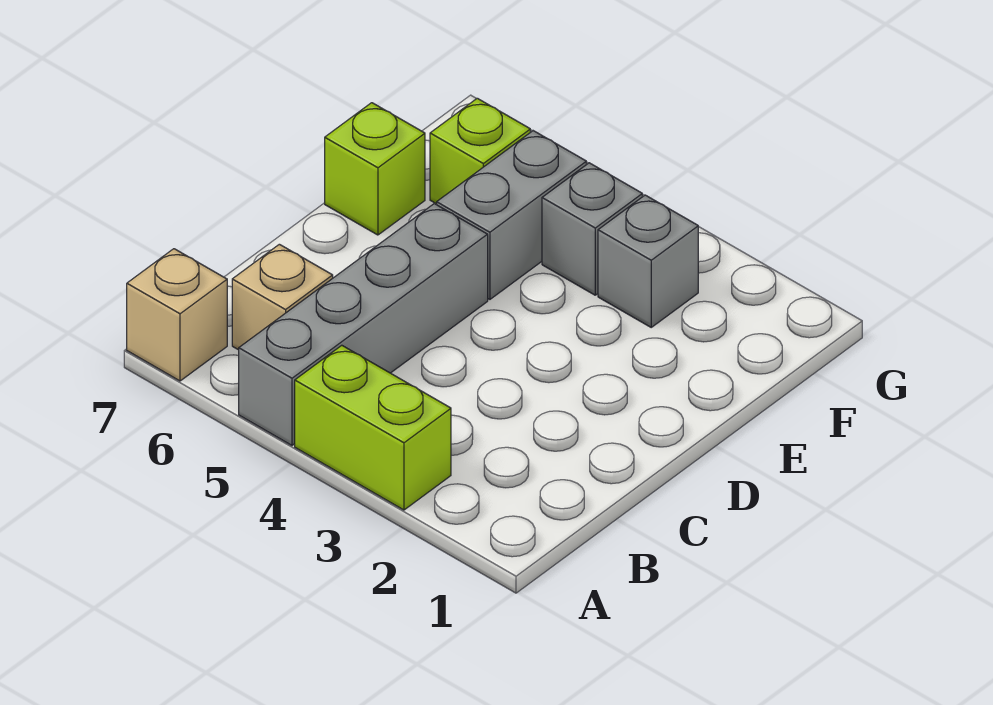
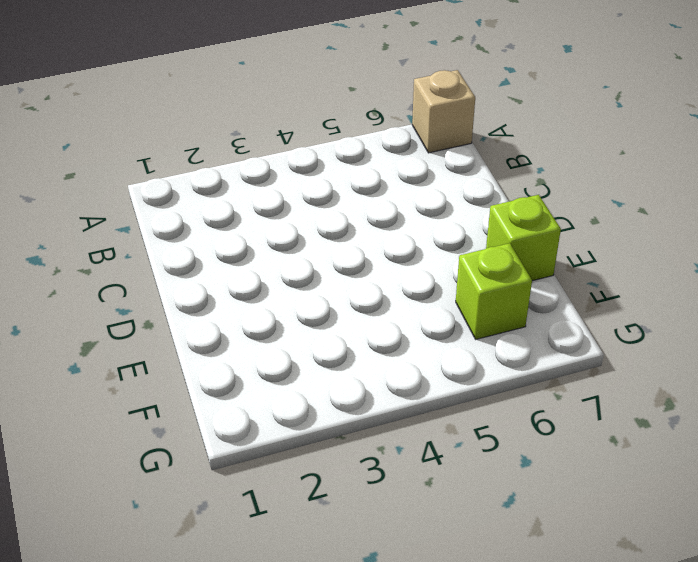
none -> lime 1x2 brick [295,345,451,510]
none -> grey 1x4 brick [239,204,488,445]

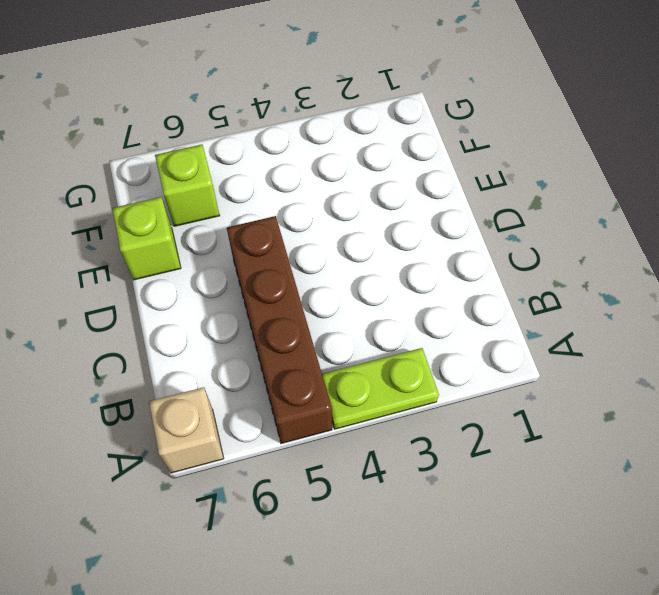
lime 1x2 plate [322,348,439,429] -> lime 1x2 brick [295,345,451,510]
brown 1x4 brick [227,216,332,444] -> grey 1x4 brick [239,204,488,445]
none -> tan 1x1 brick [232,244,333,350]
none -> grey 1x2 brick [437,131,586,299]

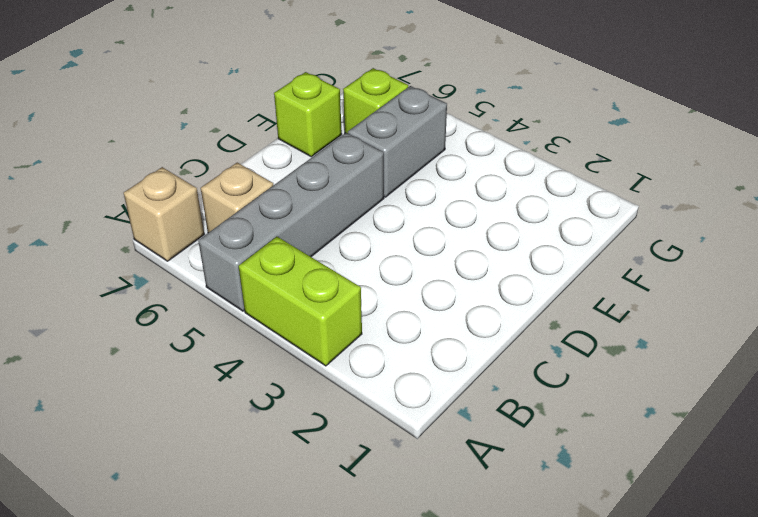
none -> grey 1x1 brick [598,195,698,327]
none -> grey 1x1 brick [542,163,642,295]

